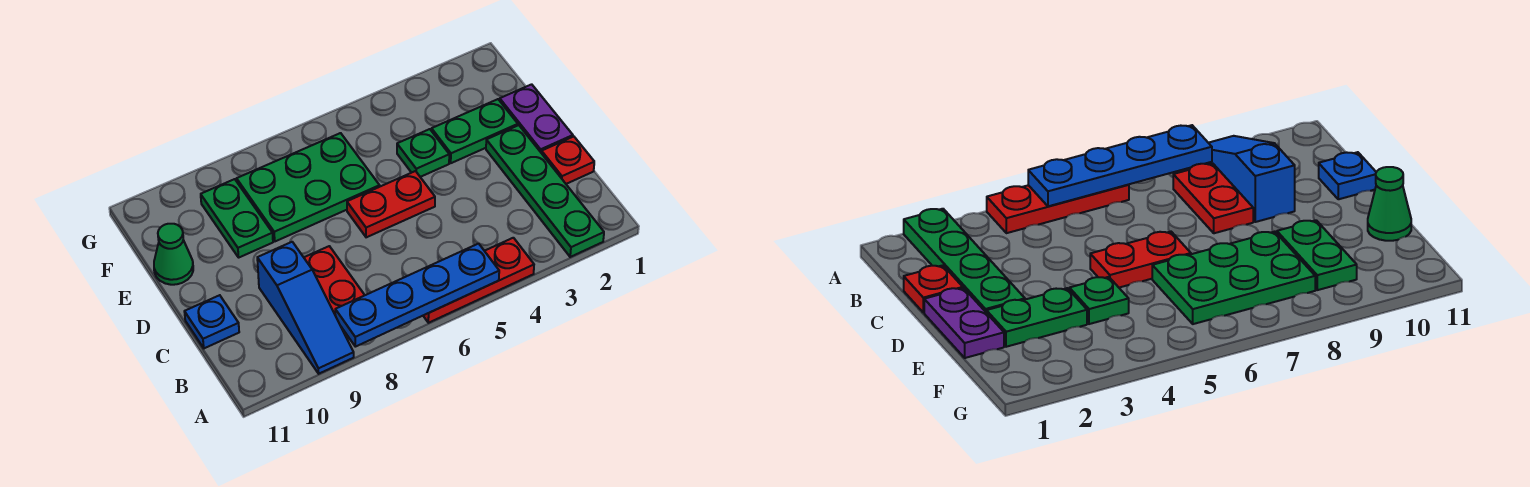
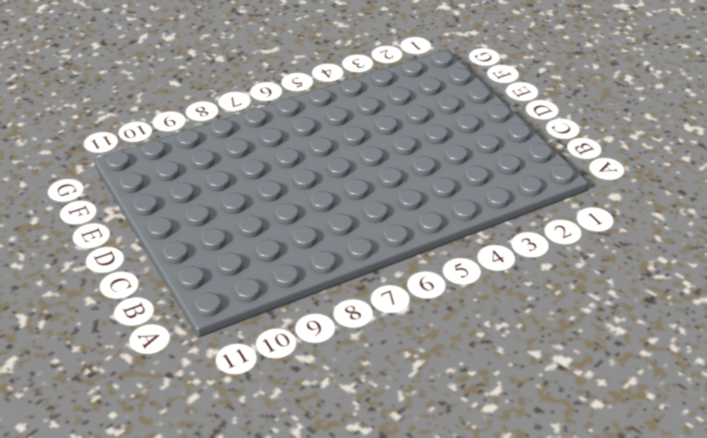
none -> green 1x4 plate [486,125,604,257]
none -> red 1x3 plate [423,238,534,323]
none -> blue 1x3 slope [257,242,354,374]

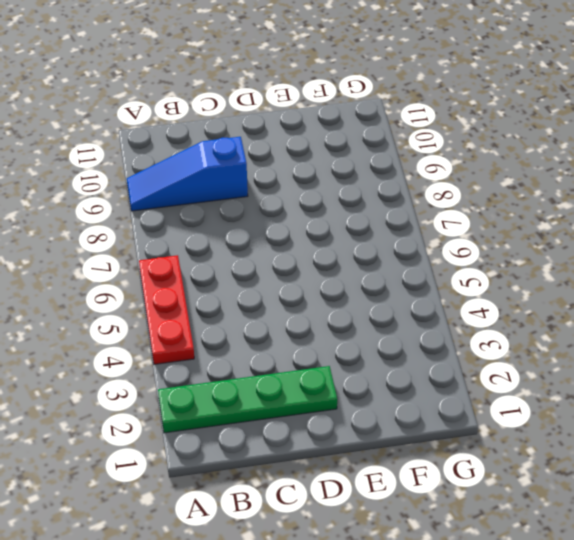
none -> red 1x2 plate [304,246,365,316]
none -> red 1x1 plate [542,136,594,184]
none -> blue 1x1 plate [184,295,239,348]

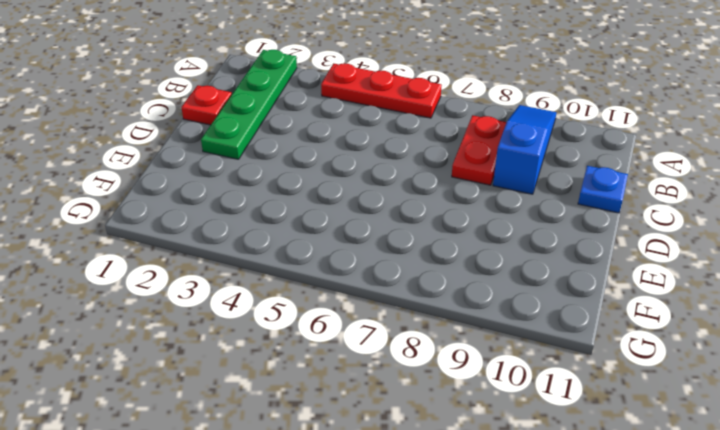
none -> purple 1x2 plate [500,84,573,153]
none -> red 1x2 plate [347,171,435,237]
none -> green 1x2 plate [432,99,518,163]

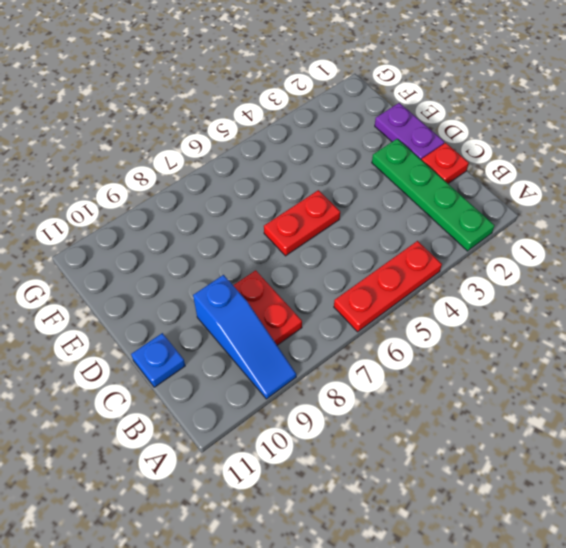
none -> green 1x2 plate [432,99,518,163]
none -> green 1x1 plate [397,129,449,177]
none -> green 2x3 plate [237,133,380,241]

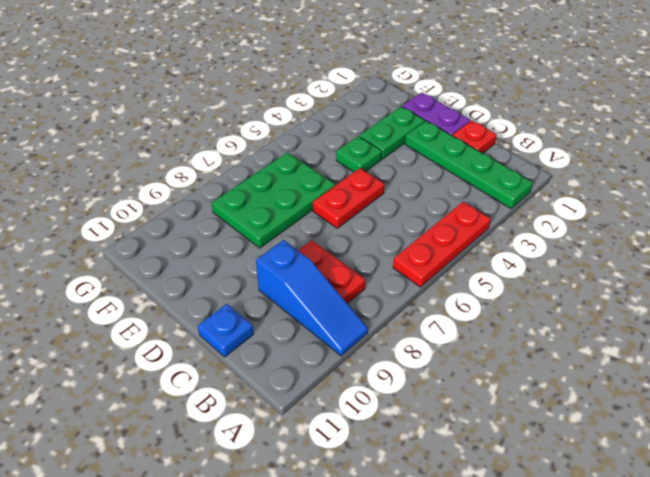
none -> green 1x2 plate [201,179,273,257]
none -> green 1x1 cone [154,224,193,285]
none -> blue 1x4 plate [335,244,499,347]

